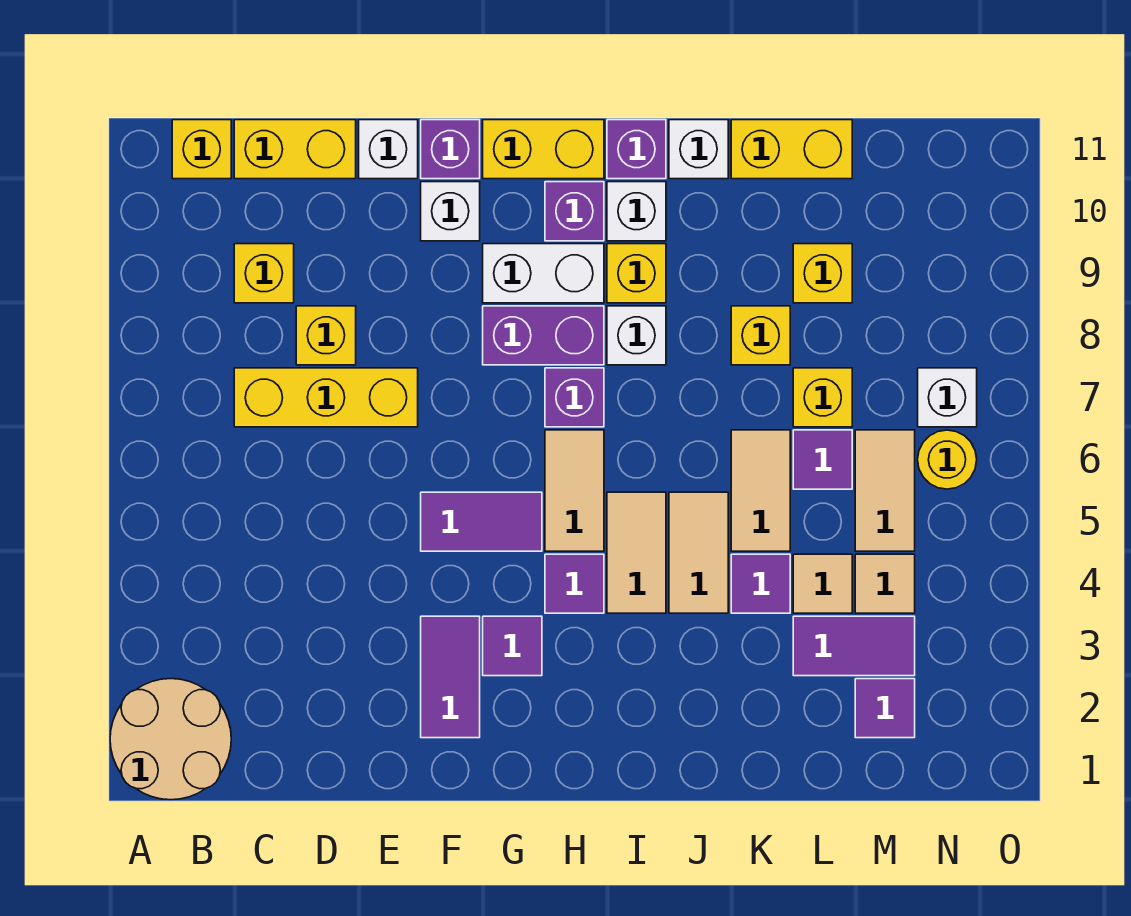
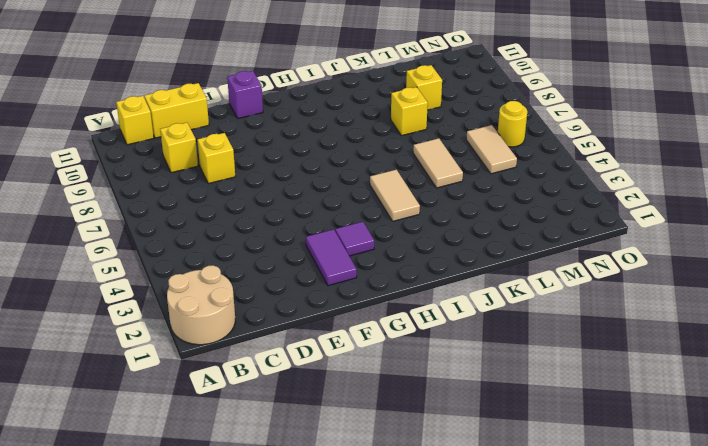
none -> yellow 1x3 brick [234,368,418,427]
none -> white 1x1 brick [359,120,418,179]
none -> purple 1x2 tile [421,492,542,551]
none -> white 1x1 brick [421,182,480,241]

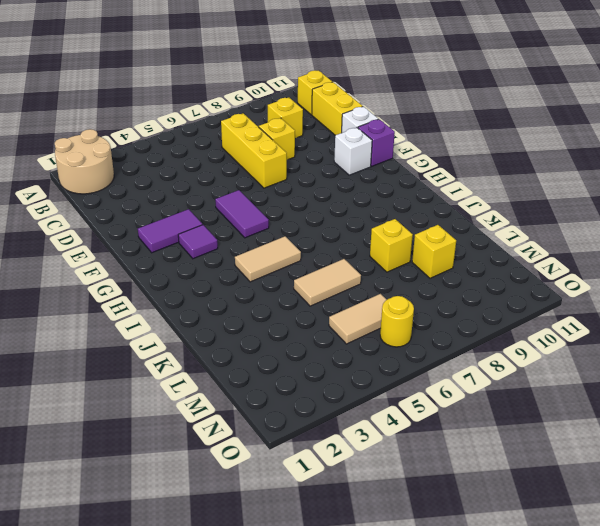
none -> purple 1x2 brick [483,306,604,365]
none -> white 1x2 brick [483,244,604,303]
none -> yellow 1x2 brick [483,120,604,179]
none -> purple 1x1 tile [545,554,604,613]

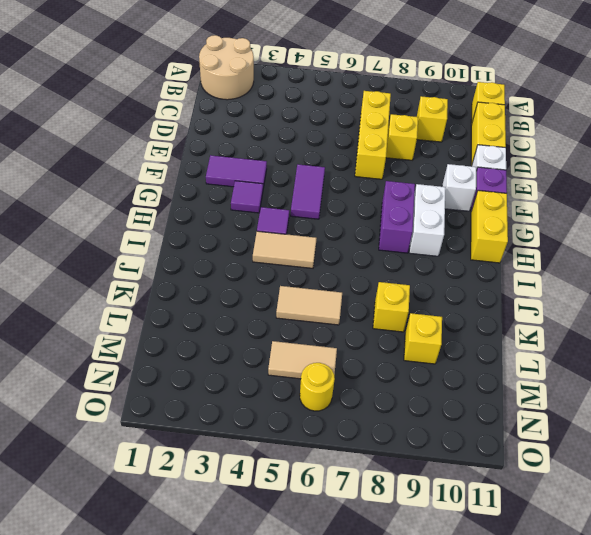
none -> tan 1x2 tile [545,430,604,551]
none -> purple 1x1 brick [545,368,604,427]
none -> purple 1x1 brick [545,182,604,241]
none -> white 1x1 brick [607,306,666,365]

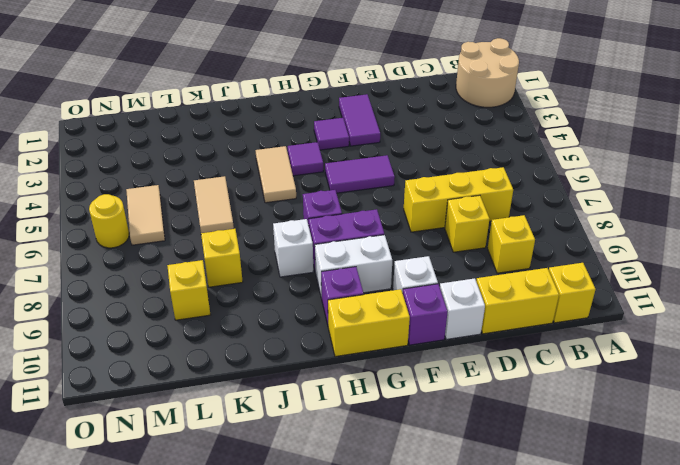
none -> tan 1x2 tile [545,430,604,551]
none -> yellow 1x1 brick [607,244,666,303]
none -> white 1x1 brick [607,182,666,241]
none -> purple 1x1 brick [607,120,666,179]

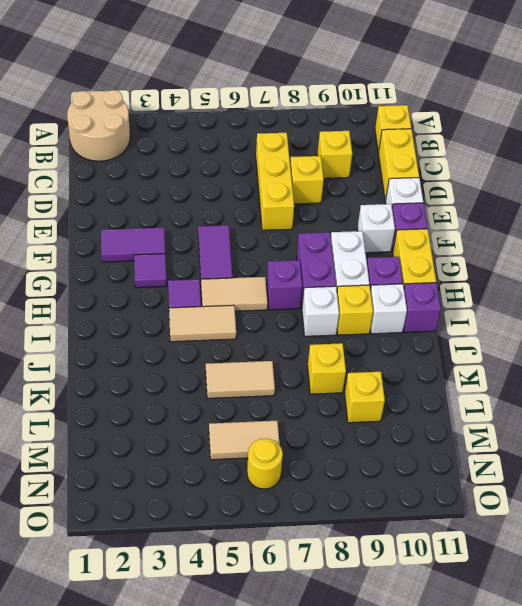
none -> tan 1x2 tile [669,492,728,613]
none -> white 1x1 brick [669,120,728,179]
none -> purple 1x1 tile [731,554,790,613]
none -> yellow 1x2 brick [731,120,852,179]

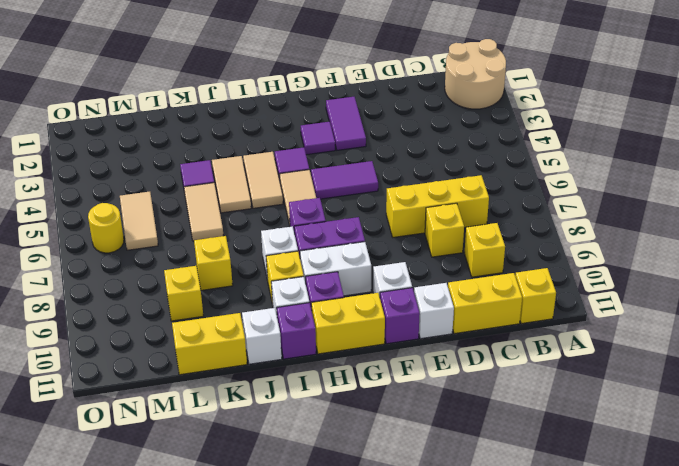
none -> purple 1x2 tile [793,616,915,676]
none -> tan 1x1 tile [793,554,852,613]
none -> purple 1x1 tile [793,430,852,489]
none -> yellow 1x1 brick [793,368,852,427]

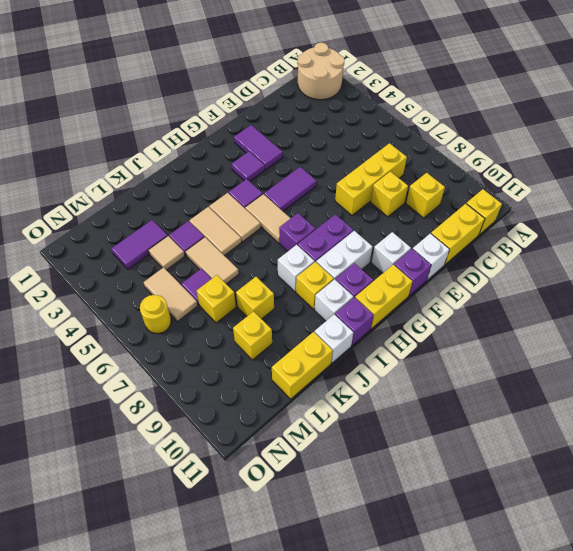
none -> purple 1x1 tile [855,679,915,738]
none -> tan 1x1 tile [855,554,915,613]
none -> white 1x1 brick [918,368,977,427]

